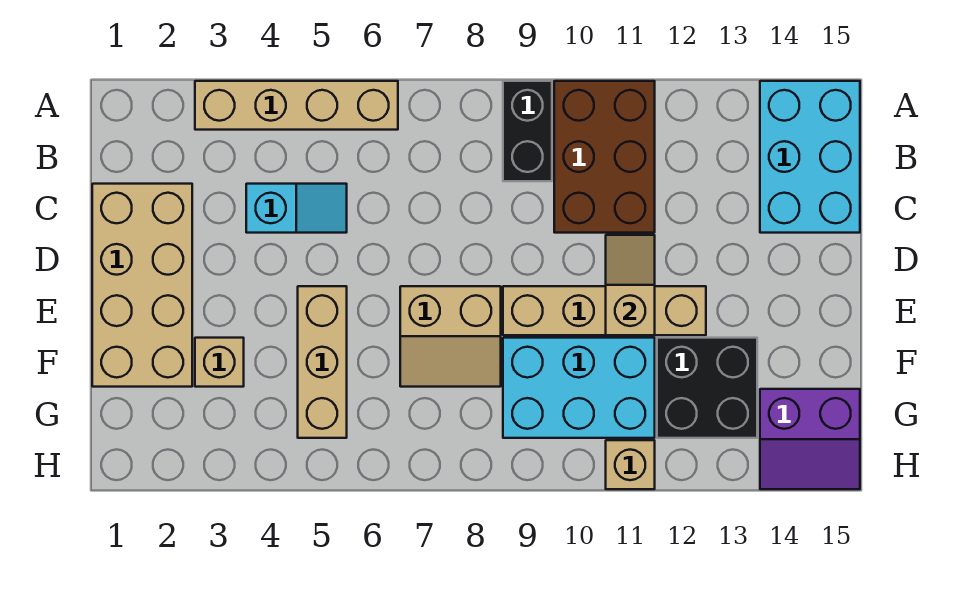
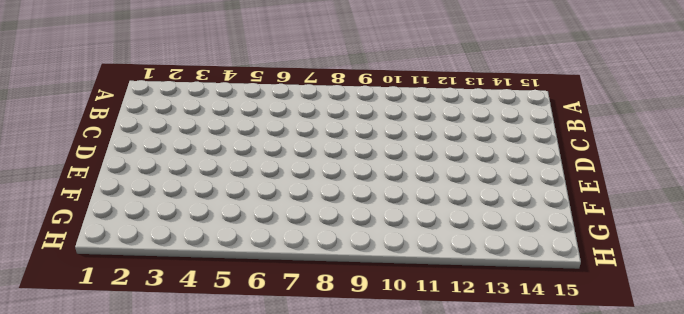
none -> tan 1x4 brick [195,81,398,130]
none -> black 1x2 brick [503,81,552,181]
none -> brown 2x3 brick [554,81,655,233]

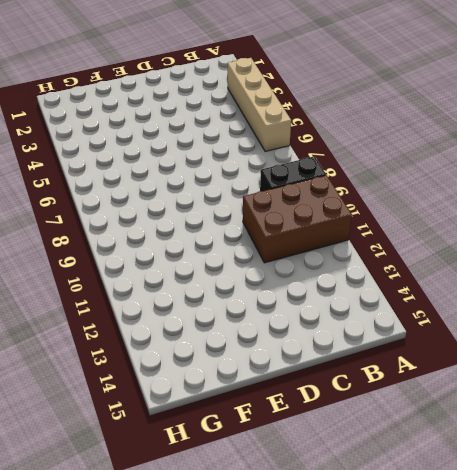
none -> cyan 2x3 brick [760,81,860,233]
none -> tan 2x4 brick [92,184,192,387]
none -> cyan 1x2 slope [246,184,347,233]

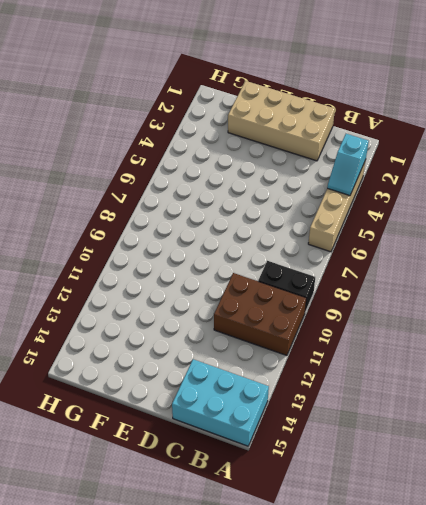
cyan 1x2 slope [327,134,369,196] -> cyan 1x2 slope moved to [246,184,347,233]
none -> tan 1x3 brick [298,286,347,438]
none -> tan 2x2 slope [400,286,501,387]
none -> tan 1x4 brick [503,286,706,335]

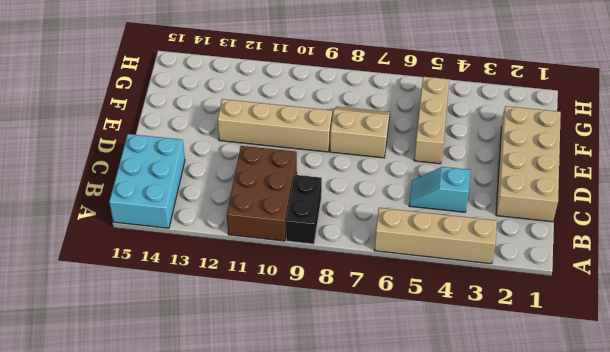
none -> tan 1x1 brick [195,338,244,387]
none -> cyan 2x3 brick [503,338,655,438]
none -> black 2x2 brick [657,338,757,438]

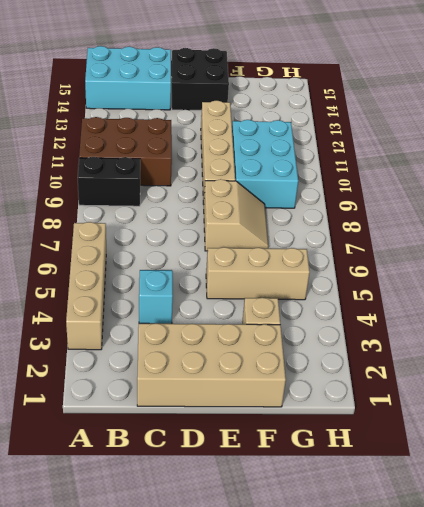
black 2x2 brick [171,48,229,111] -> black 2x2 brick moved to [657,338,757,438]
none -> purple 2x2 slope [760,389,860,489]
none -> tan 1x1 brick [606,440,655,489]
none -> tan 1x2 slope [606,235,655,335]

